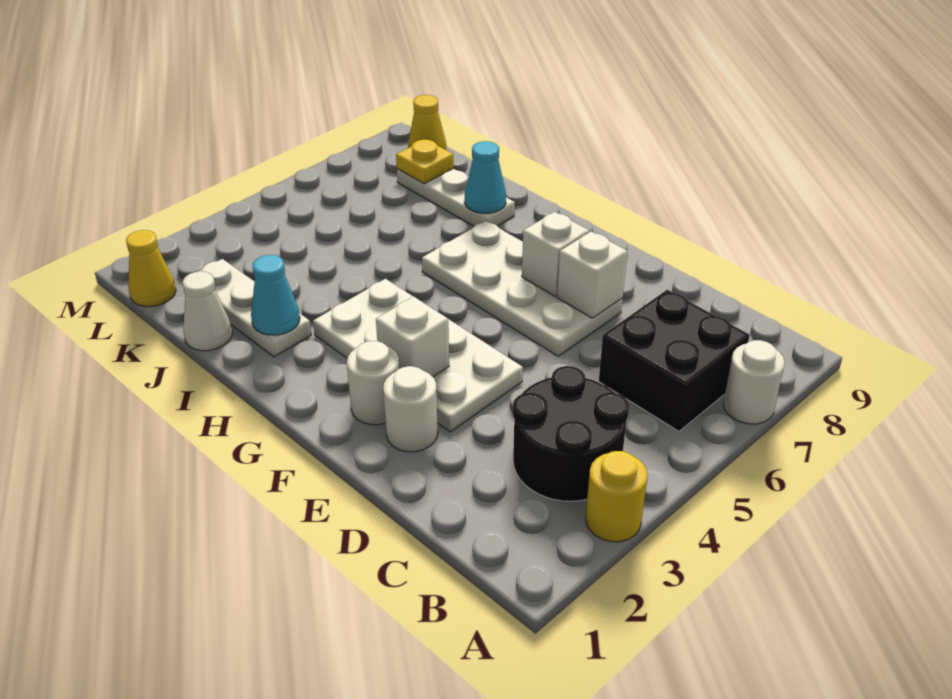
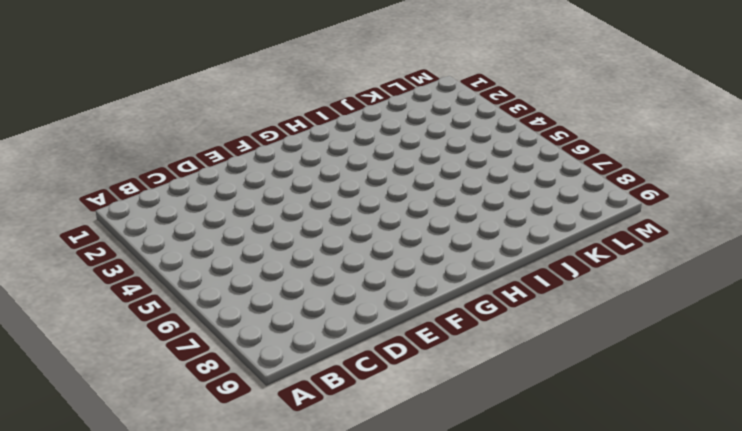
none -> yellow 1x1 round brick [586,451,647,542]
none -> white 1x1 round brick [723,340,785,424]
none -> black 2x2 round brick [513,366,629,501]

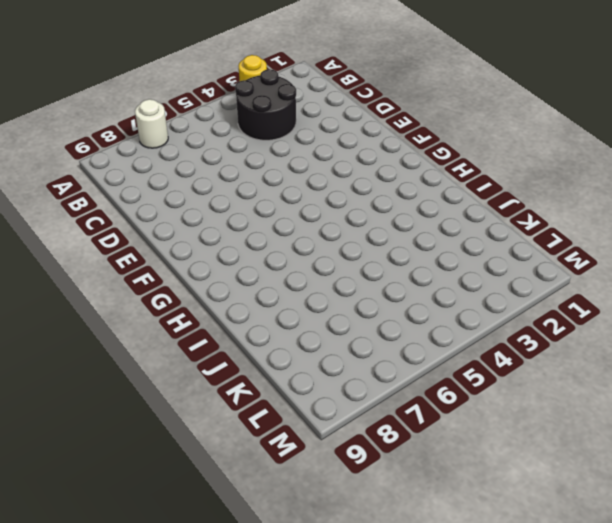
none -> black 2x2 brick [599,290,750,431]
none -> white 1x1 round brick [383,366,438,452]
none -> white 2x4 plate [313,279,523,432]

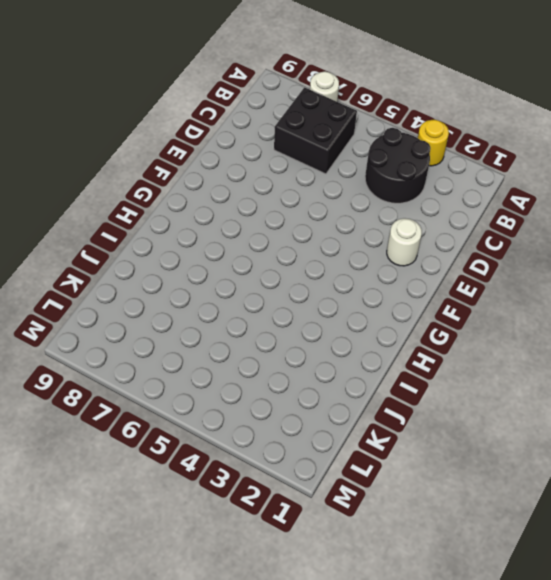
none -> white 2x4 plate [313,279,523,432]
none -> white 2x4 plate [422,221,623,356]
none -> white 1x1 round brick [347,341,399,425]

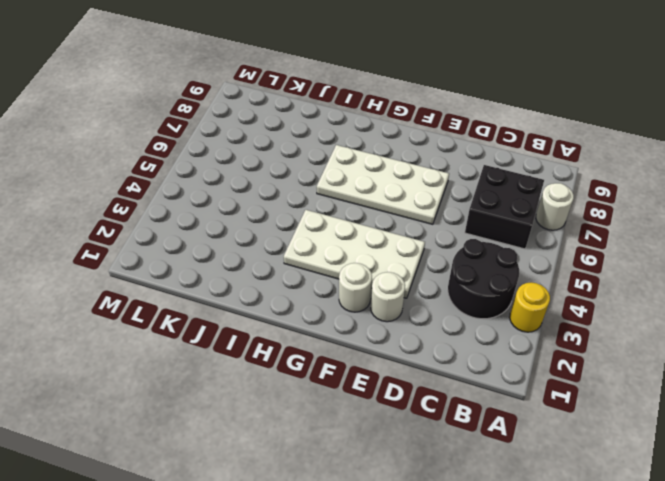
none -> white 1x3 plate [198,259,311,357]
none -> white 1x3 plate [397,168,515,226]
none -> white 1x1 cone [183,271,232,351]

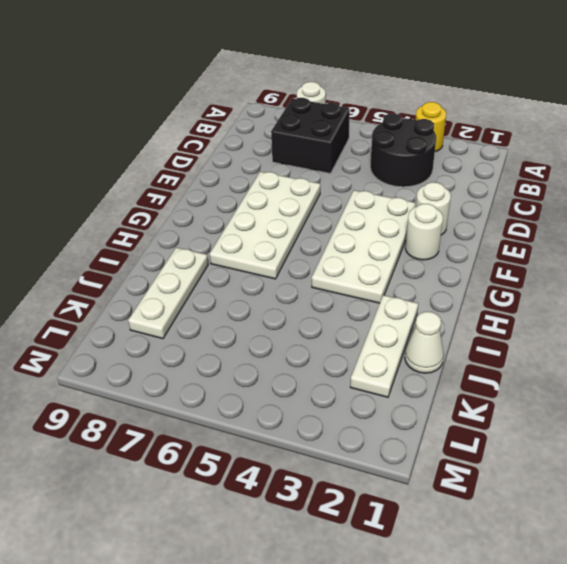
none -> yellow 1x1 cone [126,230,176,306]
none -> yellow 1x1 cone [408,95,446,150]
none -> white 1x1 brick [557,232,627,318]

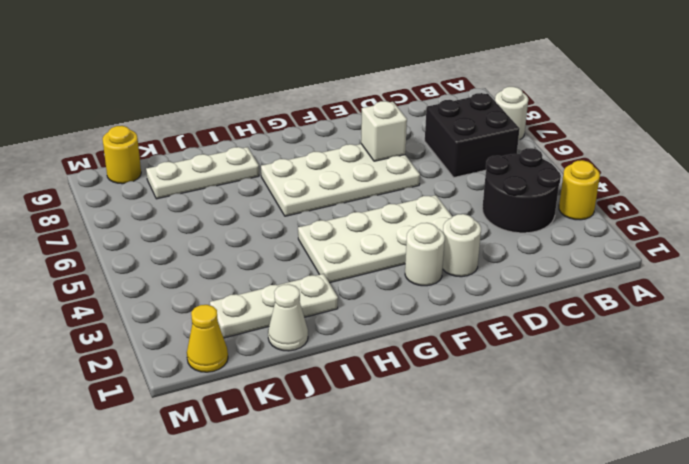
yellow 1x1 round brick [103,126,141,184] -> yellow 1x1 cone [408,95,446,150]
none -> white 1x1 brick [376,296,449,377]
none -> white 1x1 brick [522,212,589,296]
none -> cyan 1x1 cone [251,255,300,335]

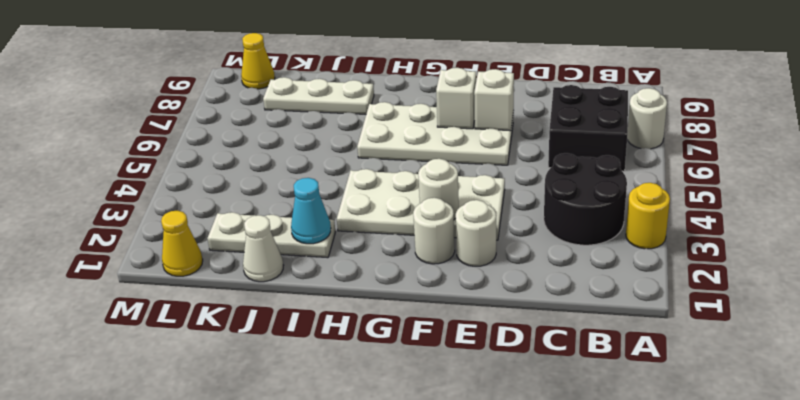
white 1x1 round brick [418,159,459,219] -> white 1x1 brick [376,296,449,377]
none -> cyan 1x1 cone [465,141,506,213]
none -> yellow 1x1 plate [396,139,454,184]

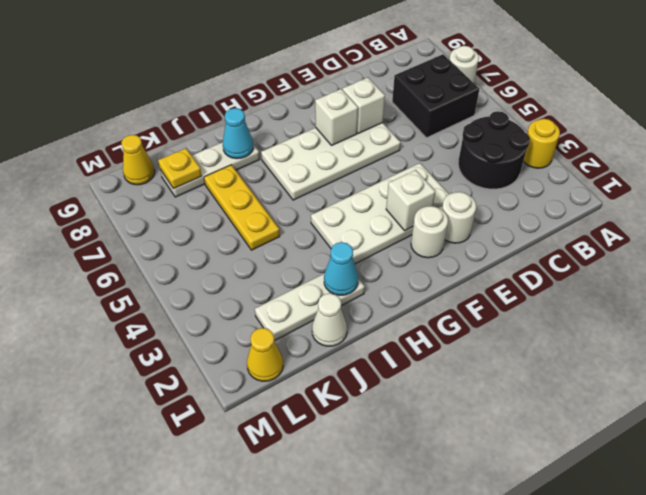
yellow 1x3 plate [204,165,280,250] -> none

